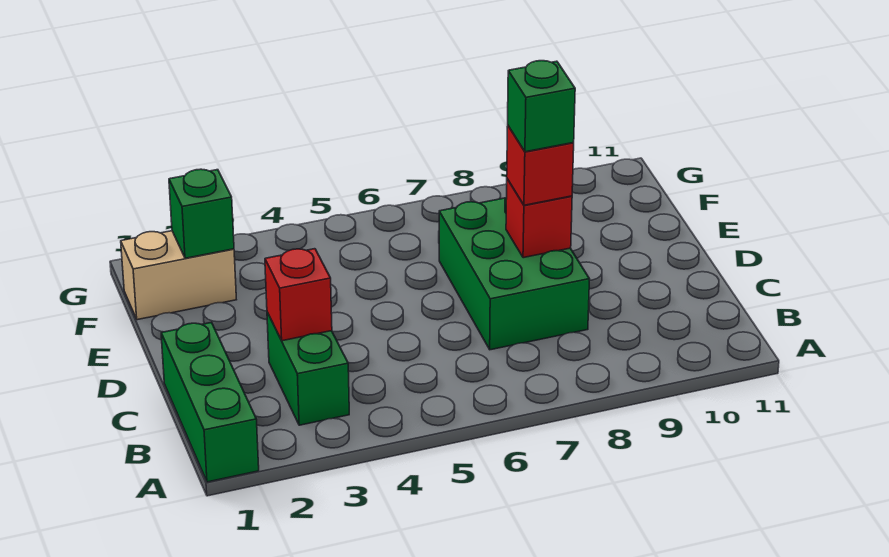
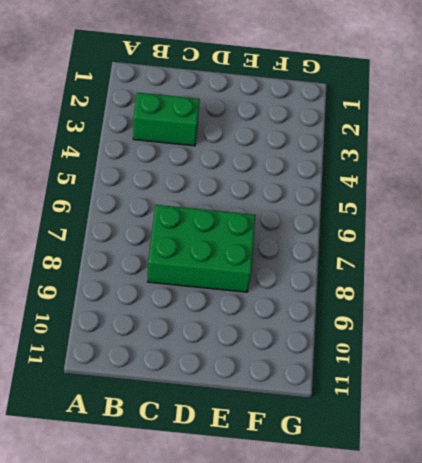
none -> green 1x3 brick [161,322,259,482]
none -> tan 1x2 brick [121,231,236,320]

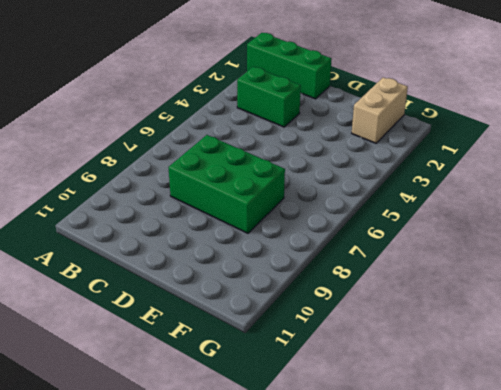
none -> red 1x1 brick [265,249,332,341]
none -> red 1x1 brick [506,179,572,258]

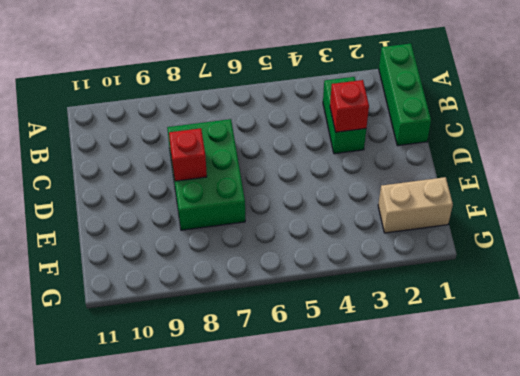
none -> green 1x1 brick [169,169,234,258]
none -> red 1x1 brick [507,126,574,205]

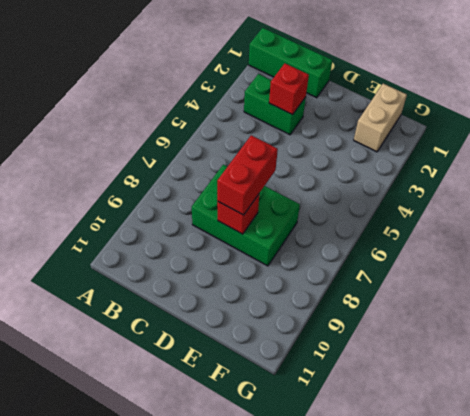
red 1x2 brick [217,135,278,215] -> red 1x1 brick [507,126,574,205]
none -> green 1x1 brick [169,169,234,258]
none -> green 1x1 brick [508,61,575,152]

